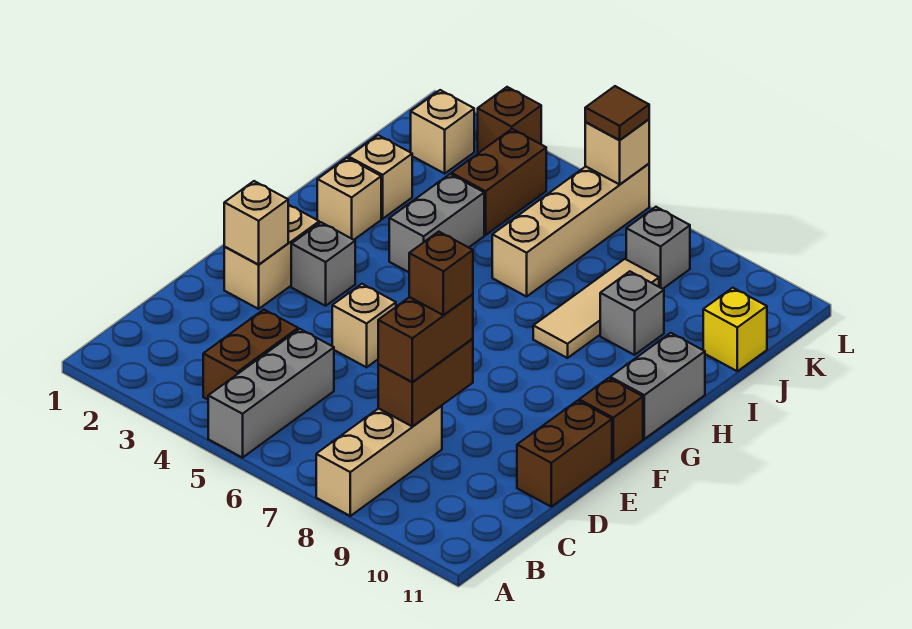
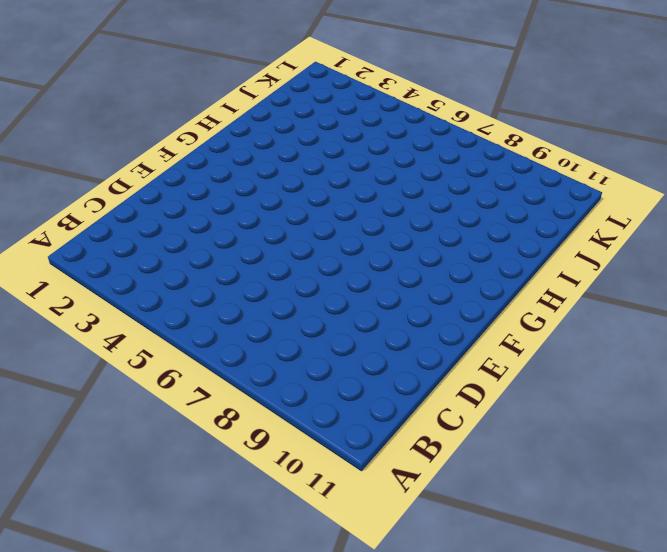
none -> grey 1x3 brick [208,329,334,458]
none -> tan 1x3 brick [316,406,442,516]
none -> brown 1x2 brick [203,310,298,400]

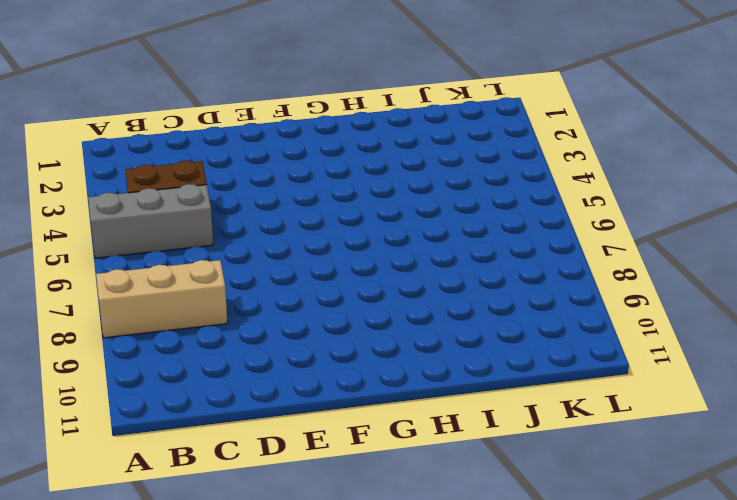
none -> brown 1x2 brick [517,401,612,507]
none -> tan 1x2 brick [224,205,319,309]
none -> tan 1x1 brick [332,284,396,367]

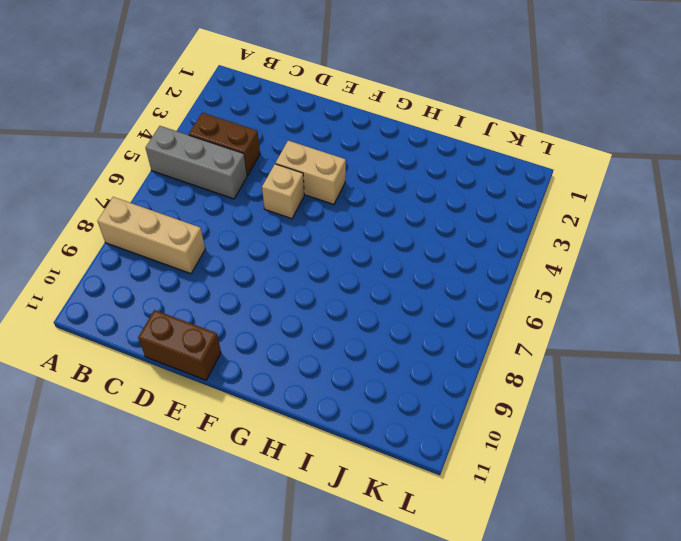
tan 1x2 brick [276,141,346,204] -> tan 1x2 brick moved to [224,205,319,309]
none -> grey 1x1 brick [291,222,355,306]
none -> brown 1x1 brick [579,378,643,461]
none -> grey 1x2 brick [610,333,705,439]

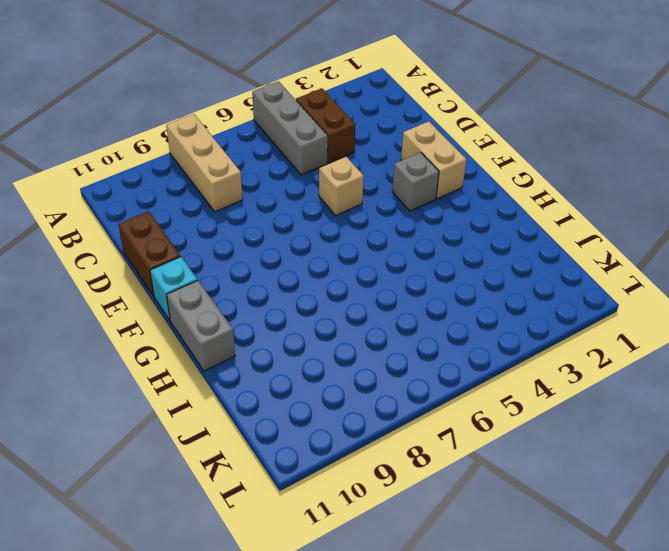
cyan 1x1 brick [150,257,197,320] -> brown 1x1 brick [579,378,643,461]
none -> tan 1x1 brick [317,158,381,240]
none -> grey 1x2 brick [389,174,484,272]
none -> tan 1x3 tile [533,259,659,358]

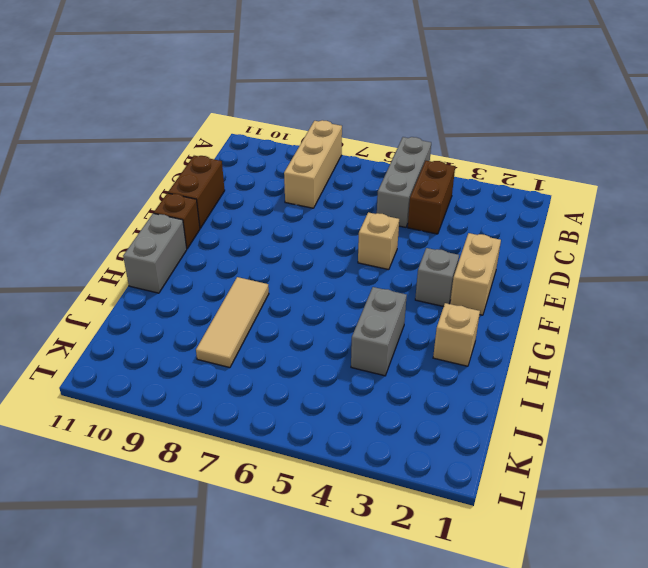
none -> tan 1x1 brick [349,135,412,219]
none -> tan 1x4 brick [492,164,649,297]
none -> grey 1x1 brick [600,271,664,355]

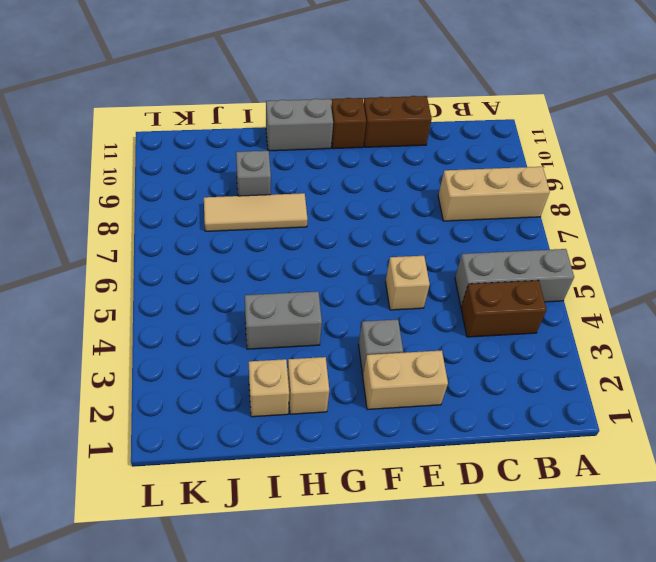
none -> tan 1x4 brick [492,164,649,297]
none -> brown 1x2 brick [451,129,546,235]
none -> yellow 1x1 brick [703,288,767,371]

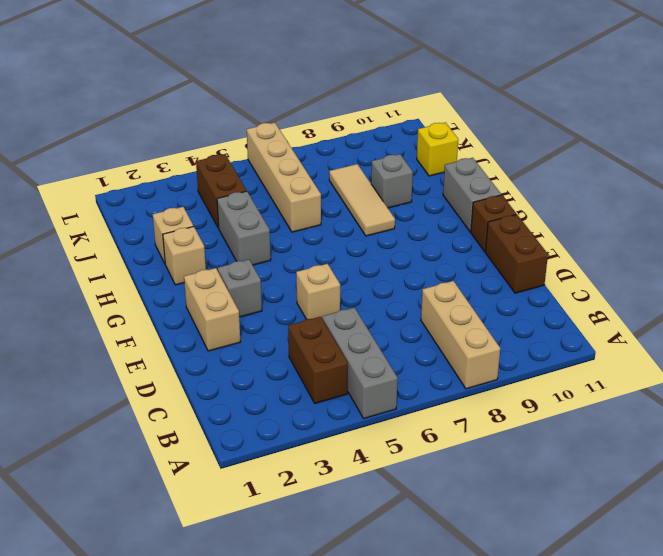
none -> tan 1x1 brick [411,90,474,173]
none -> grey 1x1 brick [626,207,690,289]
none -> brown 1x1 brick [478,87,541,153]

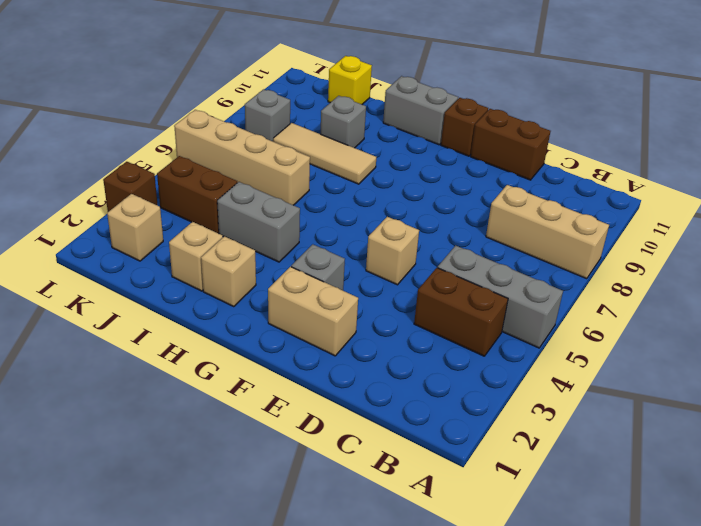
none -> brown 1x2 brick [378,339,473,426]
none -> tan 1x1 brick [224,181,288,265]
none -> tan 1x1 brick [585,119,649,184]

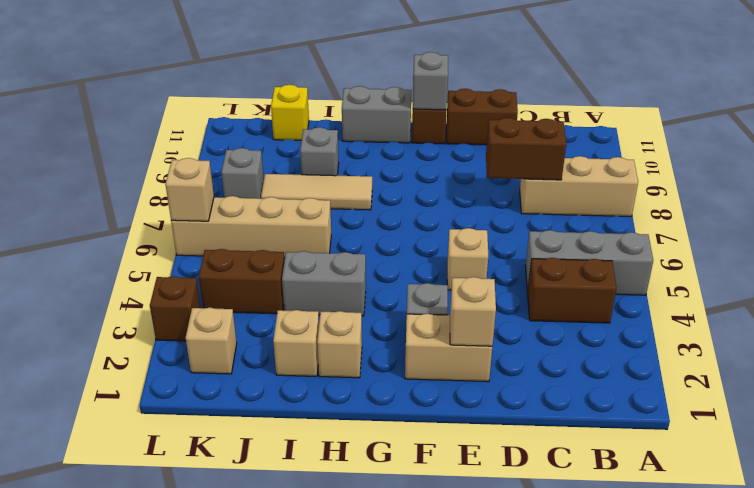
grey 1x1 brick [413,52,448,110] -> none
none -> brown 1x2 brick [378,294,473,382]
none -> brown 1x1 tile [585,86,649,140]
none -> brown 1x1 brick [409,232,473,315]

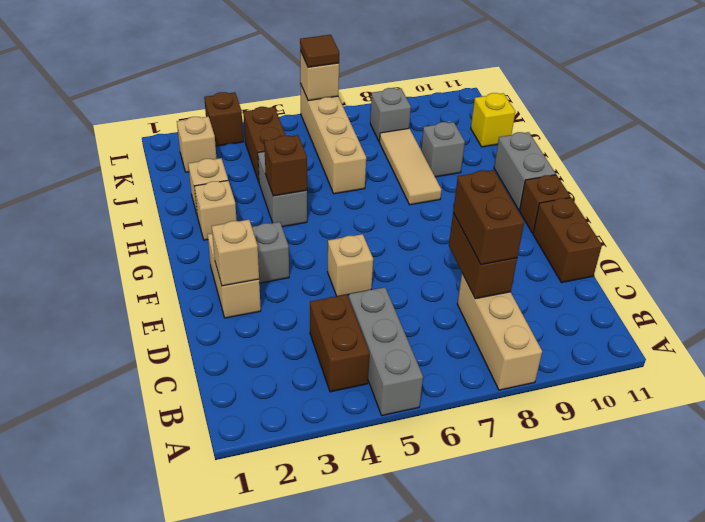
brown 1x1 brick [264,135,307,196] -> brown 1x1 brick moved to [409,232,473,315]

